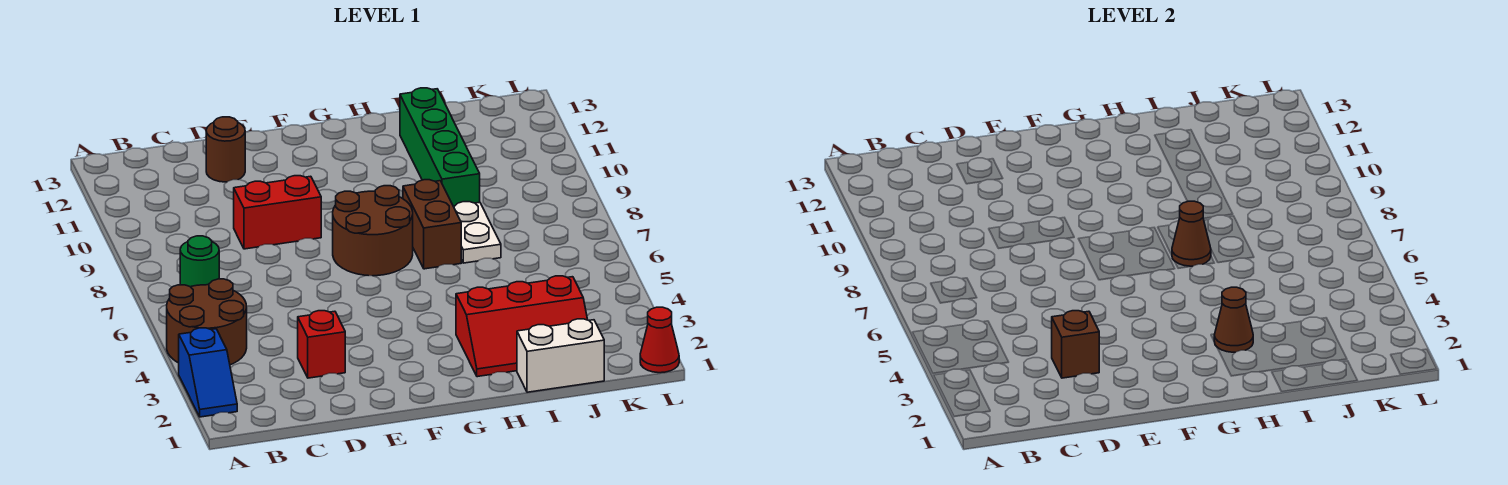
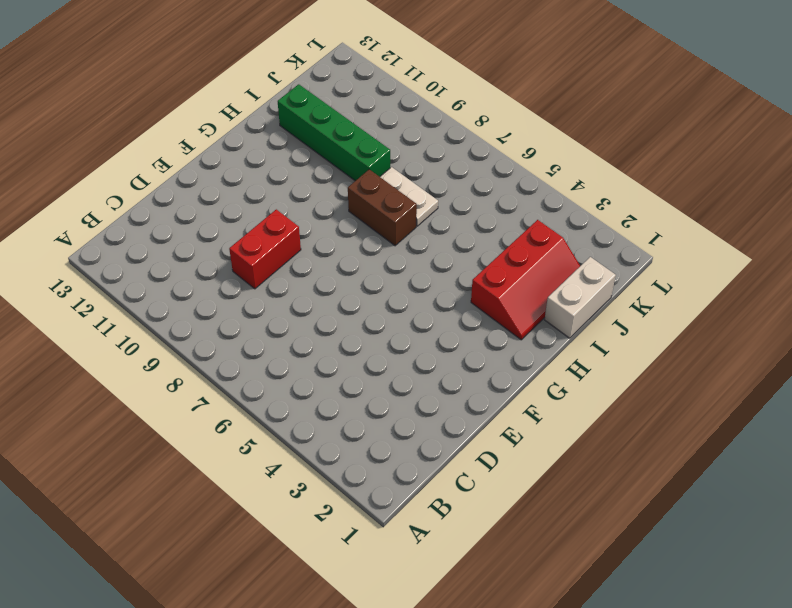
none -> blue 1x2 slope [179,328,237,417]
none -> brown 2x2 round brick [167,279,247,365]
none -> green 1x1 round brick [180,236,219,287]

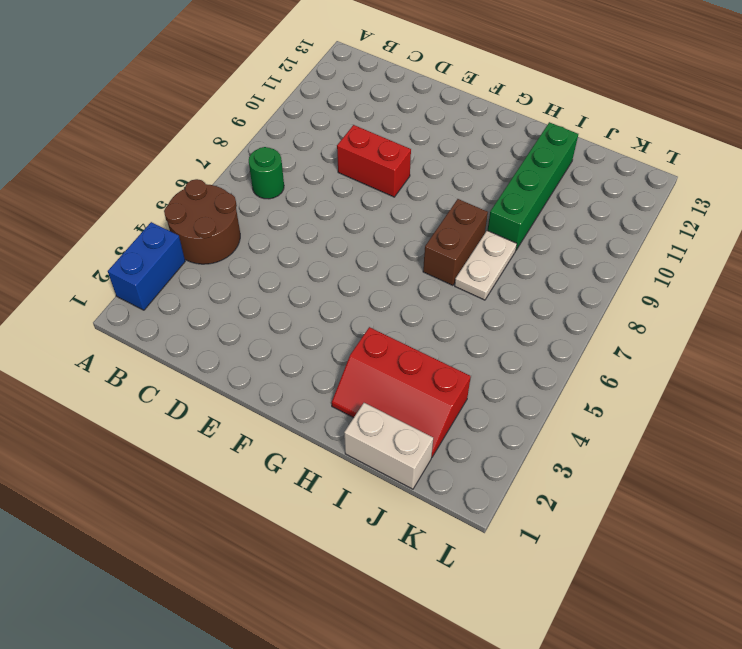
blue 1x2 brick [108,222,185,310] -> blue 1x2 slope [179,328,237,417]
none -> red 1x1 brick [298,311,345,378]
none -> brown 1x1 round brick [206,117,245,182]
none -> brown 2x2 round brick [333,186,413,276]

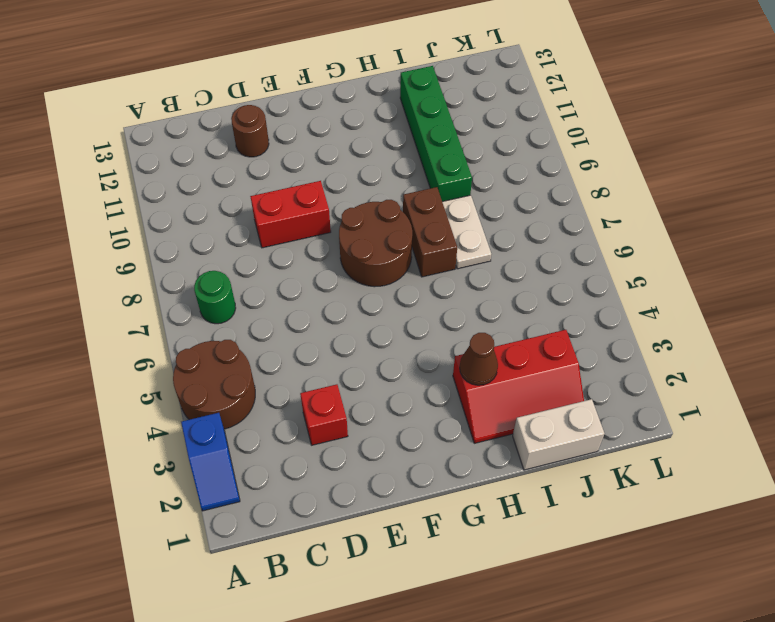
none -> red 1x1 cone [640,307,679,373]
none -> brown 1x1 brick [1052,311,1099,378]
none -> brown 1x1 cone [1172,201,1211,266]

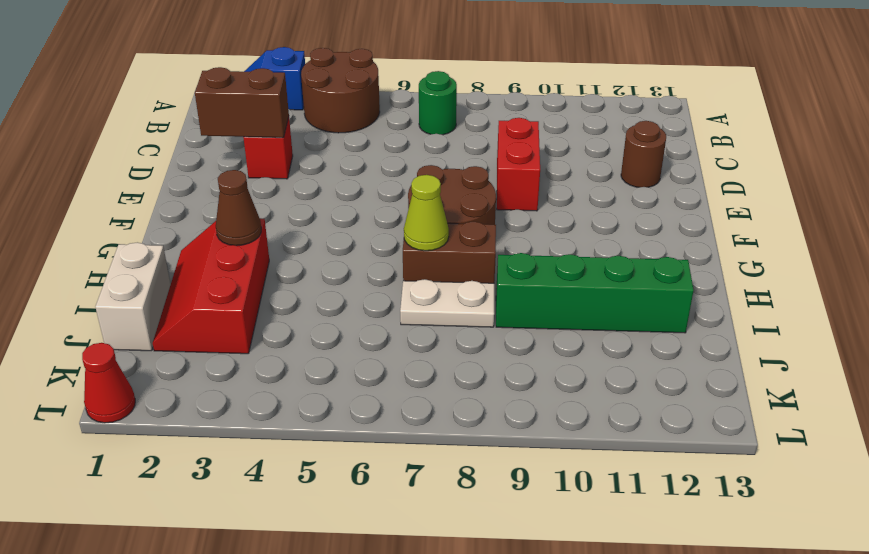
brown 1x2 brick [195,67,289,138] -> brown 1x1 brick [1052,311,1099,378]
lime 1x1 cone [404,175,449,251] -> brown 1x1 cone [1172,201,1211,266]

